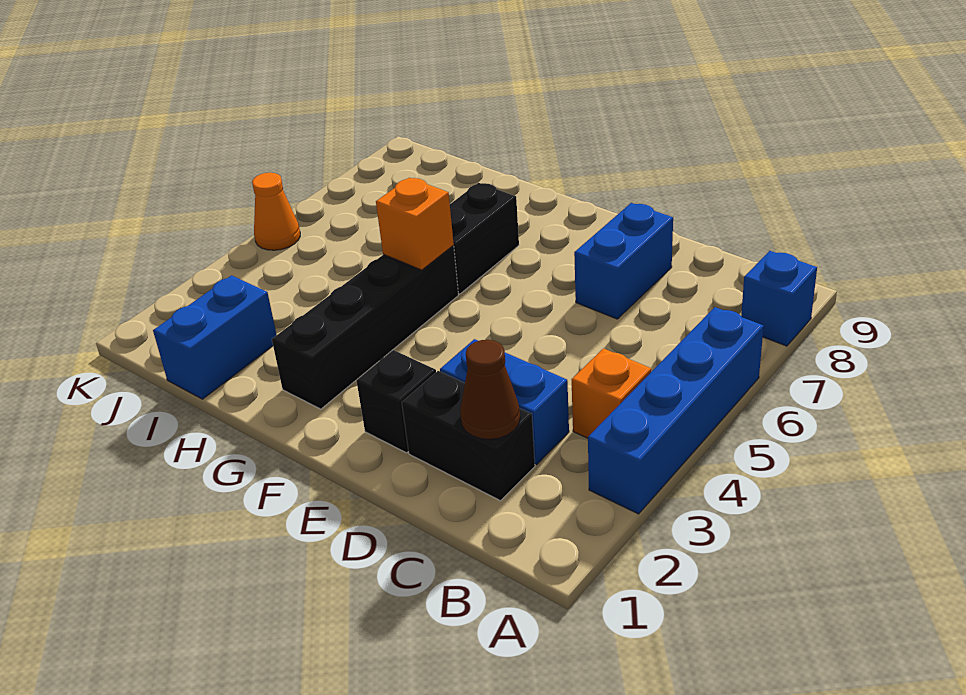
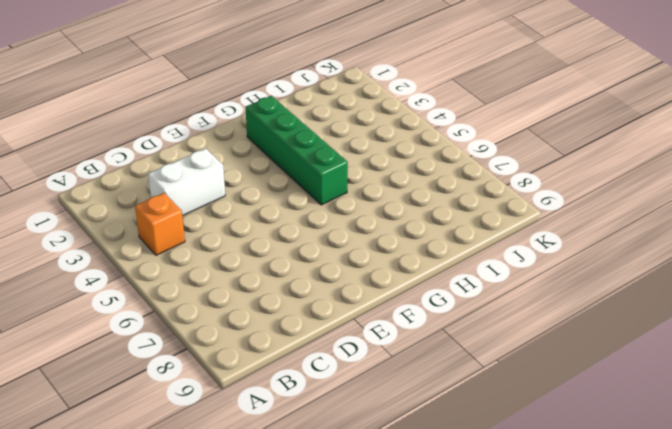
white 1x2 brick [148,148,225,216] -> blue 1x2 brick [440,339,569,465]
green 1x4 brick [245,96,348,205] -> black 1x4 brick [272,246,458,409]
none -> blue 1x4 brick [588,307,764,514]
none -> blue 1x1 brick [741,251,817,346]
none -> black 1x2 brick [402,371,535,501]

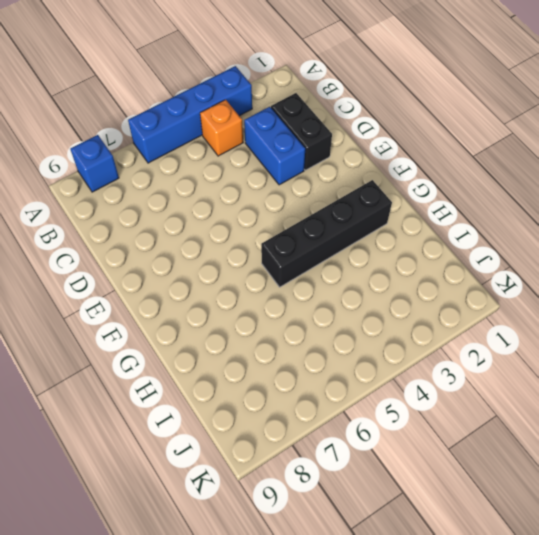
none -> blue 1x2 brick [574,203,673,319]
none -> black 1x1 brick [356,350,436,453]
none -> black 1x2 brick [450,183,519,294]

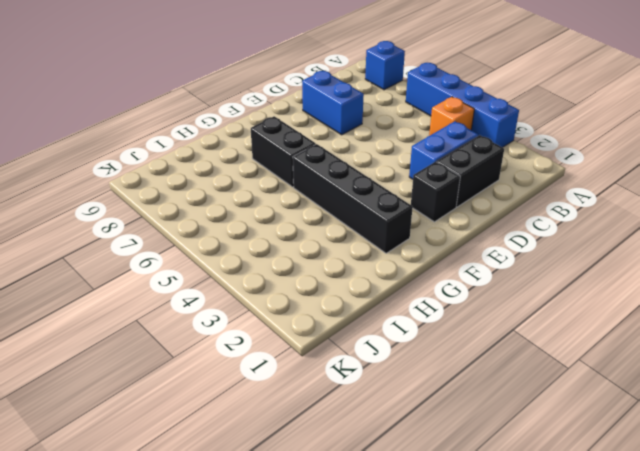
none -> blue 1x2 brick [153,275,277,399]
none -> orange 1x1 cone [252,173,300,250]
none -> brown 1x1 cone [460,340,520,439]

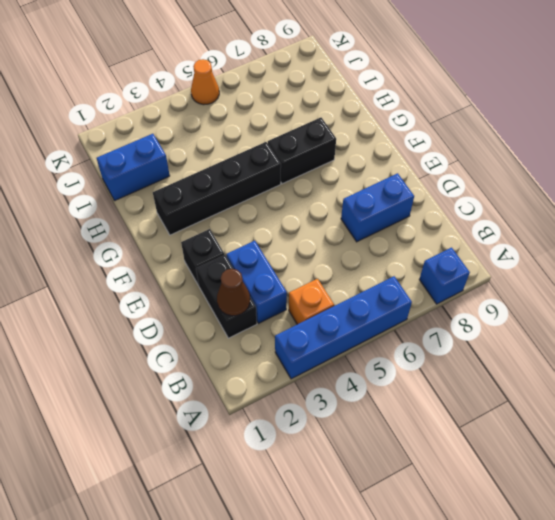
none -> orange 1x1 brick [376,178,454,270]

